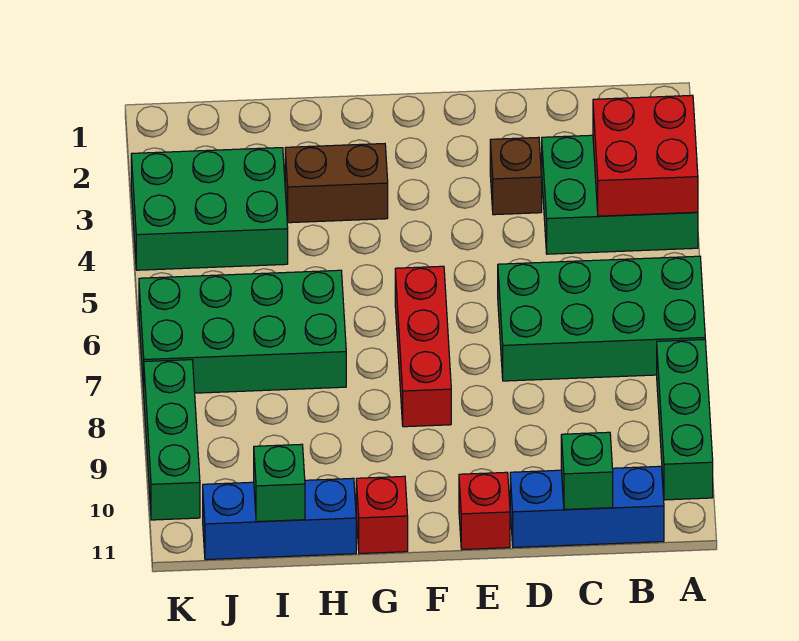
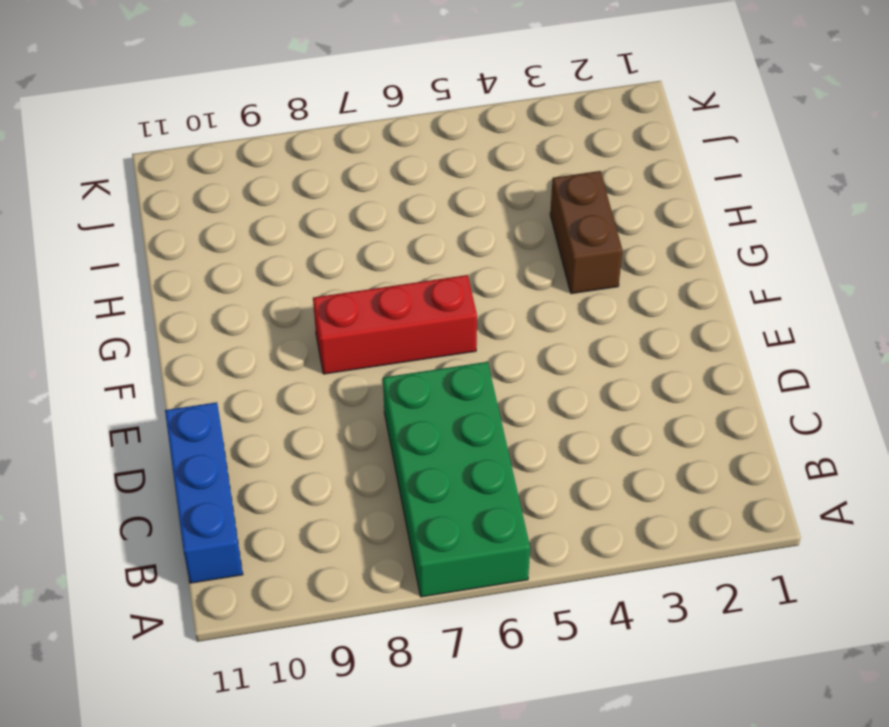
none -> green 2x3 brick [542,135,698,254]
none -> green 1x3 brick [657,340,713,500]
none -> brown 1x1 brick [490,137,542,215]

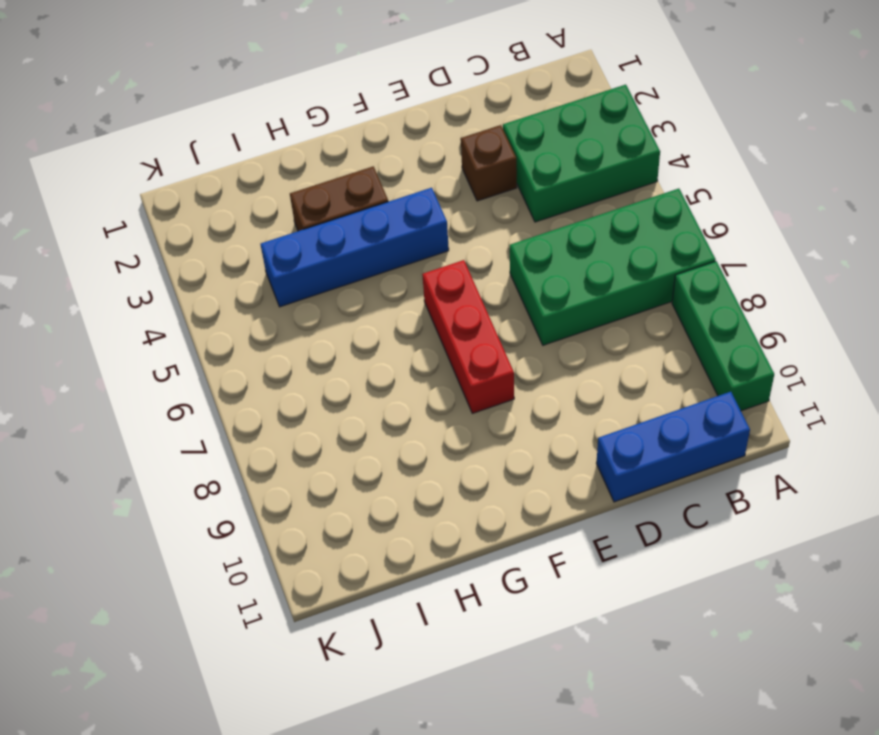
blue 1x4 brick [260,188,449,307] -> green 2x3 brick [131,148,288,270]
none -> red 1x1 brick [459,472,510,550]
none -> red 1x1 brick [356,476,408,554]
none -> green 2x4 brick [139,270,346,393]

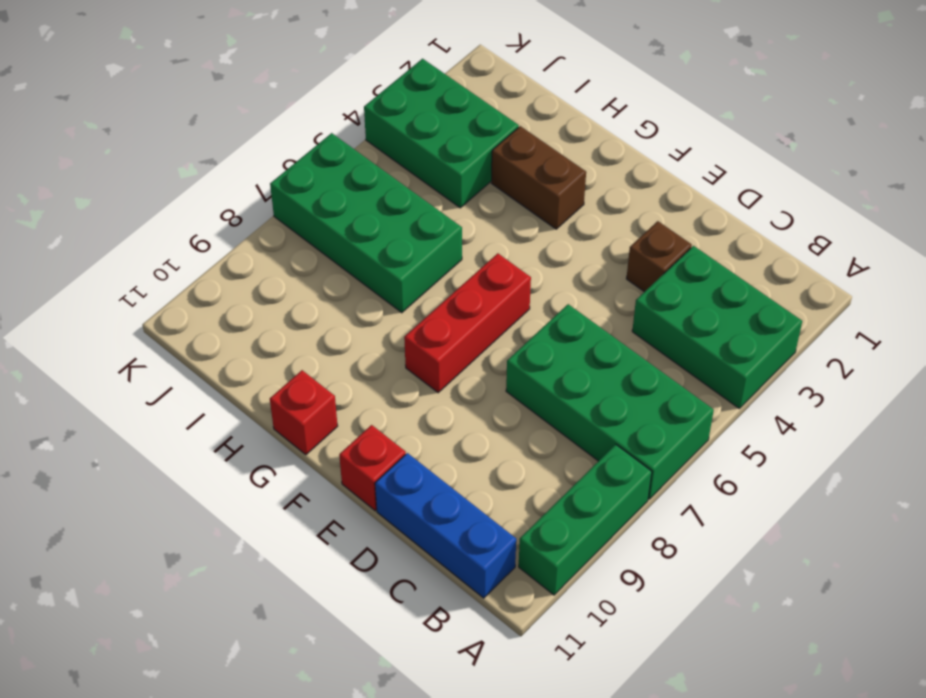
none -> blue 1x3 brick [203,478,356,560]
none -> green 1x3 brick [144,360,200,520]
none -> red 2x2 brick [593,95,698,216]

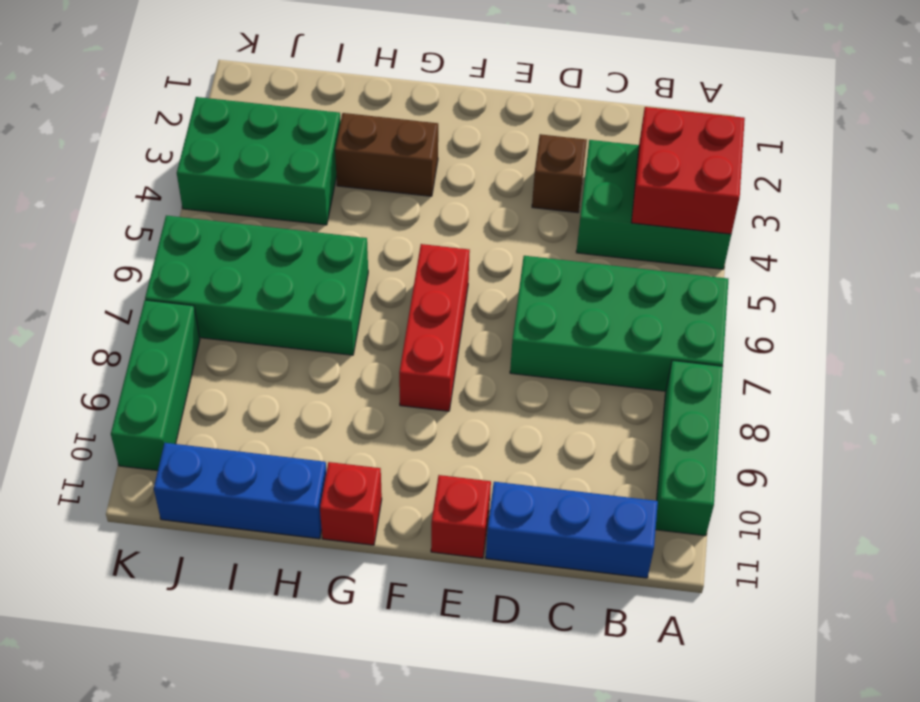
none -> green 1x1 brick [561,432,613,510]
none -> green 1x1 brick [254,444,305,522]

